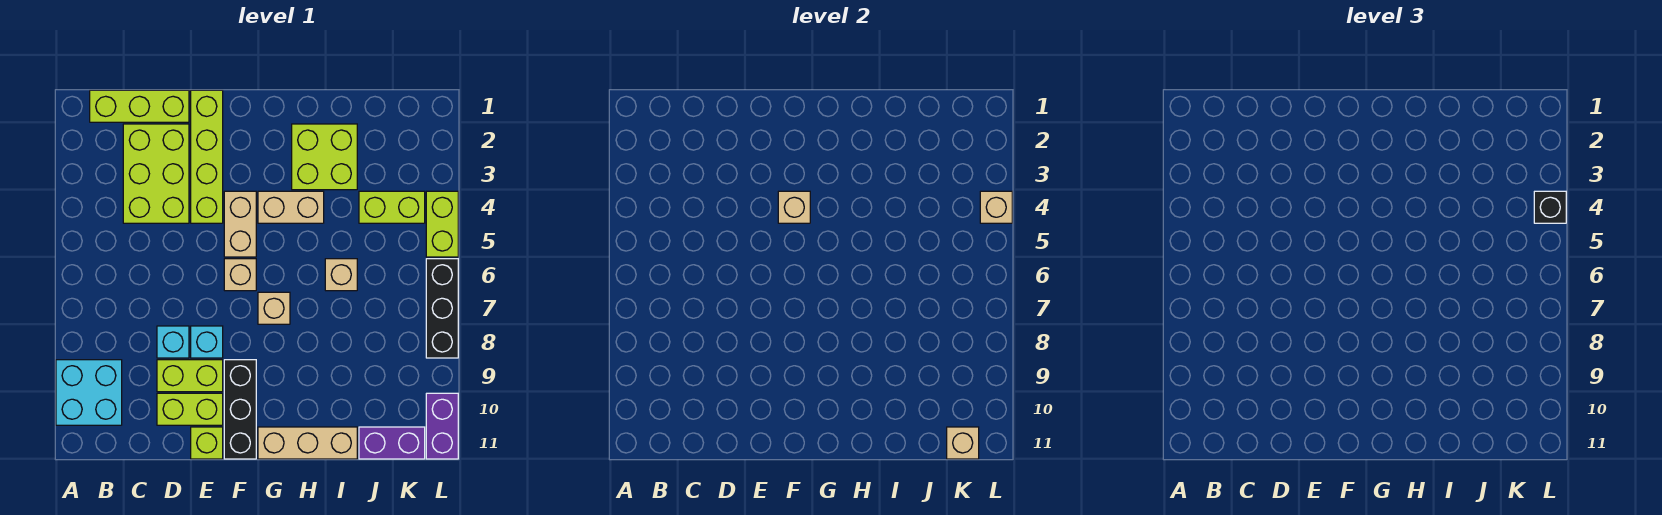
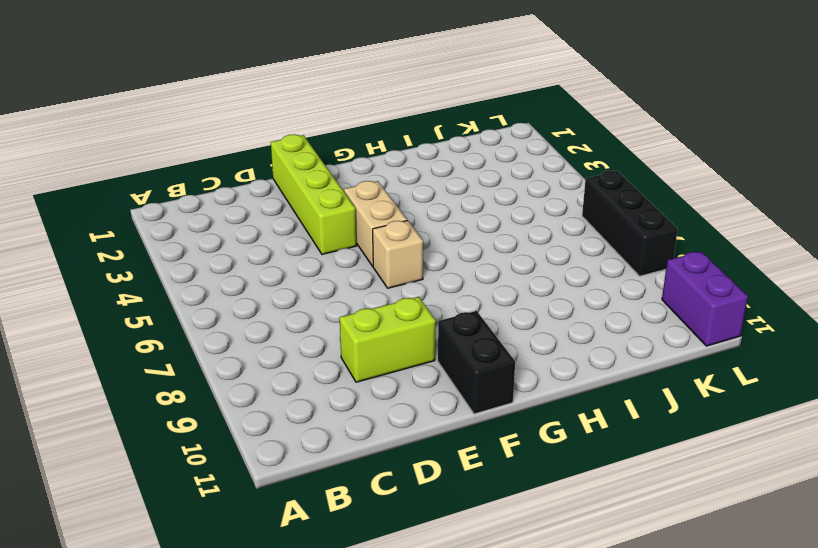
black 1x2 brick [438,311,515,414] -> black 1x3 brick [224,360,256,459]
none -> cyan 2x2 brick [56,360,122,425]
none -> lime 1x3 brick [90,90,189,122]
none -> lime 2x3 brick [123,124,189,223]

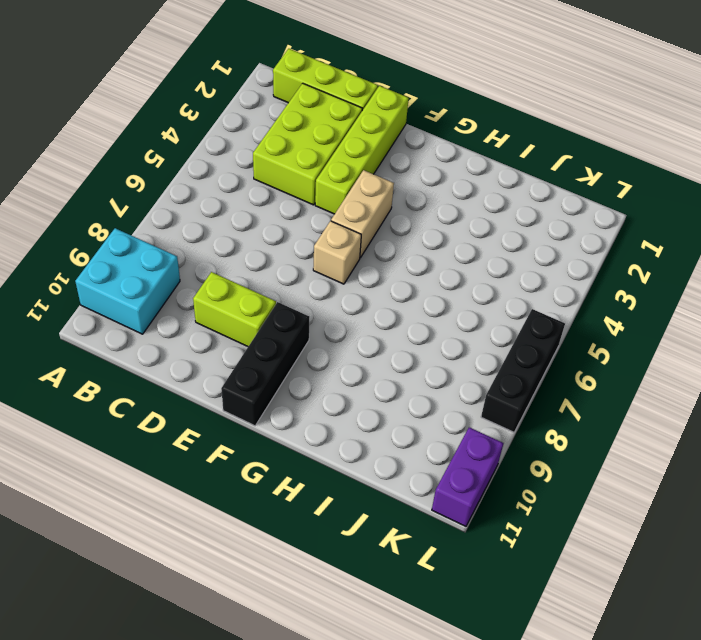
none -> cyan 1x1 brick [157,326,189,358]
none -> lime 1x2 brick [157,393,223,425]
none -> cyan 1x1 brick [191,326,223,358]

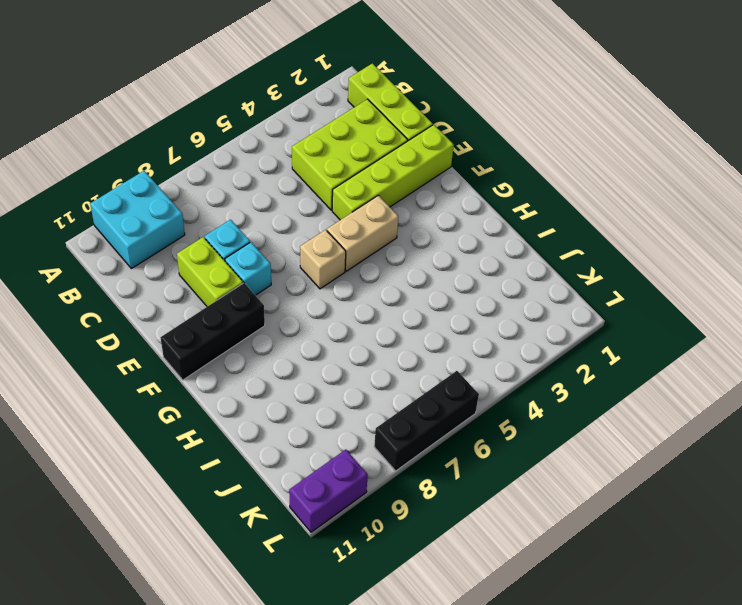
none -> lime 1x2 brick [157,393,223,425]
none -> lime 1x1 brick [191,427,223,459]
none -> tan 1x2 brick [258,191,324,223]

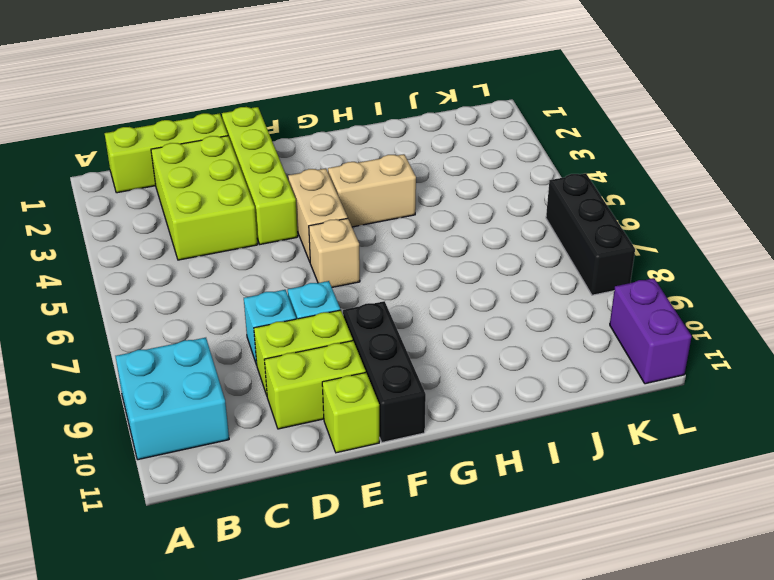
none -> tan 1x1 brick [258,292,290,324]
none -> tan 1x3 brick [258,427,357,459]
none -> lime 2x2 brick [292,124,357,190]

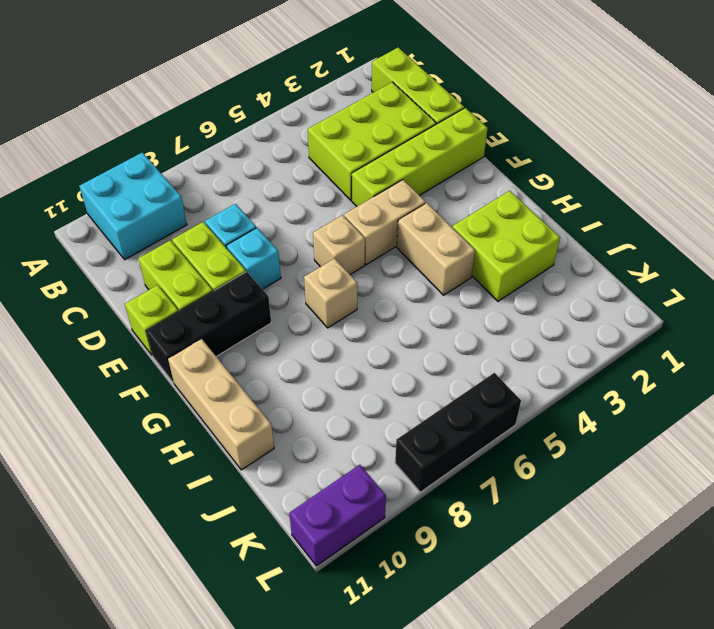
none -> tan 1x1 brick [325,259,357,291]
none -> lime 1x2 brick [359,191,425,223]
none -> purple 1x2 brick [359,427,425,459]

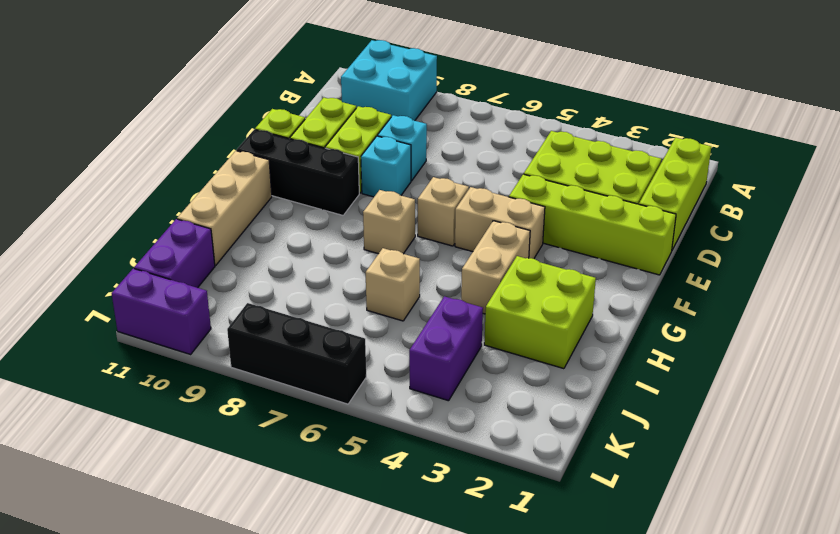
purple 1x2 brick [409,296,483,401] -> lime 1x2 brick [359,191,425,223]
none -> lime 1x2 brick [426,191,458,257]
none -> tan 1x1 brick [778,191,810,223]
none -> tan 1x1 brick [947,427,979,459]

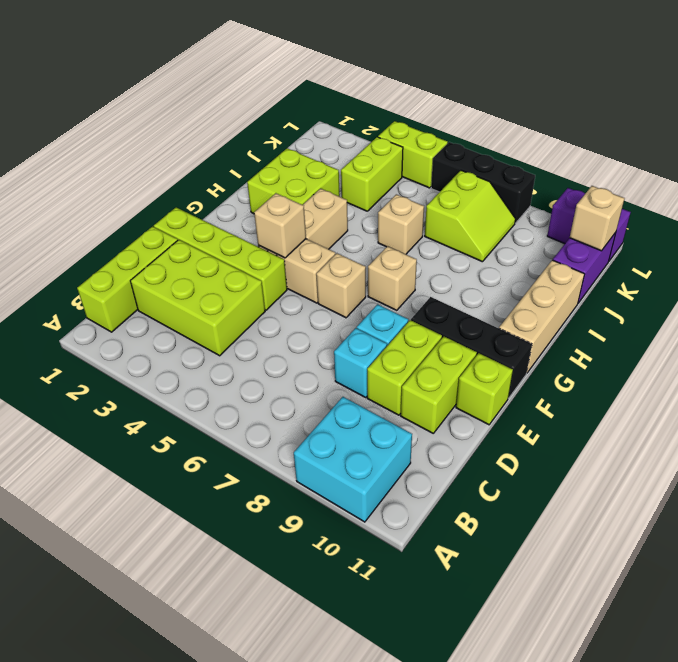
lime 2x2 slope [425,170,515,262] -> none
none -> tan 1x1 brick [980,191,1012,223]
none -> black 1x1 brick [1534,191,1566,223]

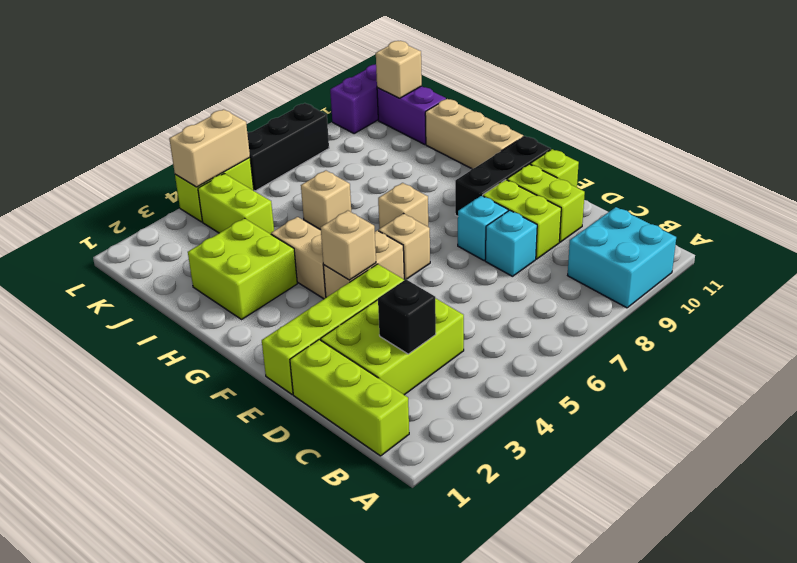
black 1x1 brick [378,279,436,354] -> black 1x1 brick moved to [1534,191,1566,223]
tan 1x2 brick [169,109,250,187] -> tan 1x1 brick [980,191,1012,223]

